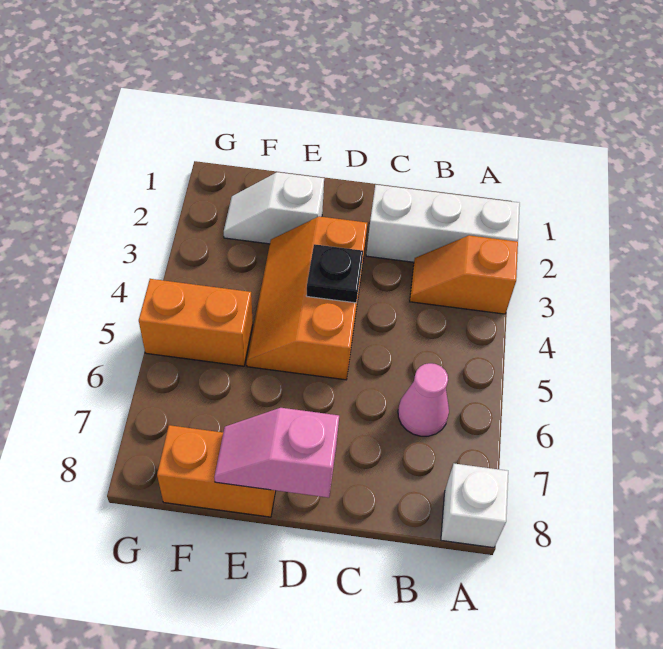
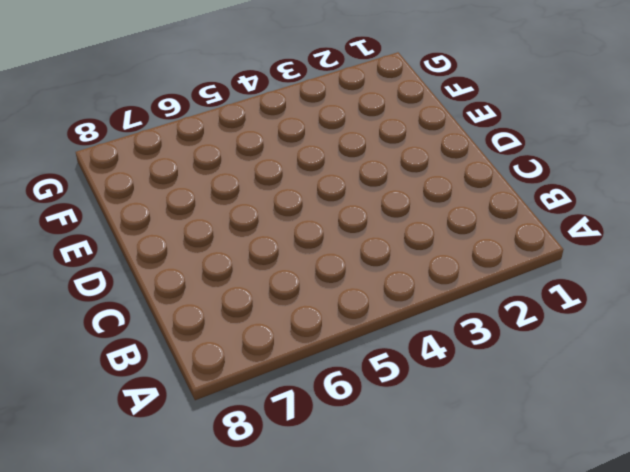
none -> white 1x3 brick [366,185,520,262]
none -> orange 1x2 slope [410,235,518,314]

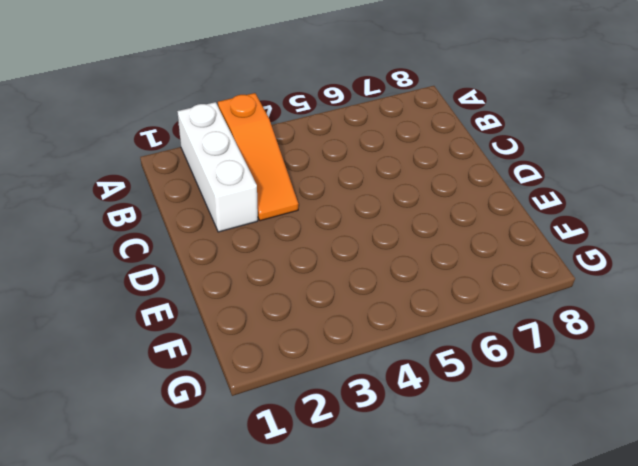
orange 1x3 slope [218,93,299,221] -> orange 1x2 slope [410,235,518,314]
none -> white 1x1 brick [441,463,508,548]
none -> pink 1x1 cone [398,363,449,436]

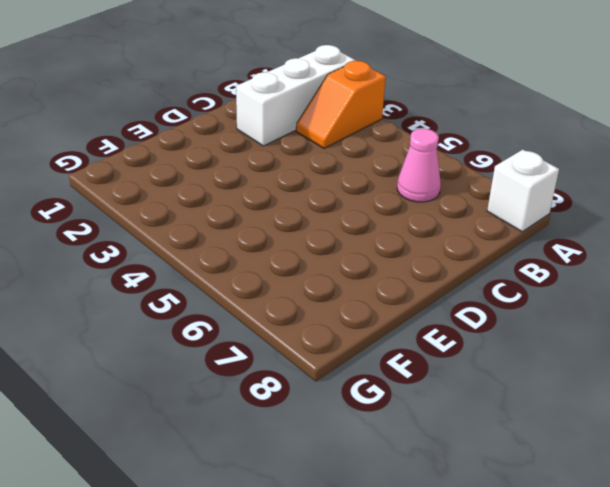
none -> orange 2x3 slope [247,216,367,380]
none -> white 1x2 slope [224,172,324,244]

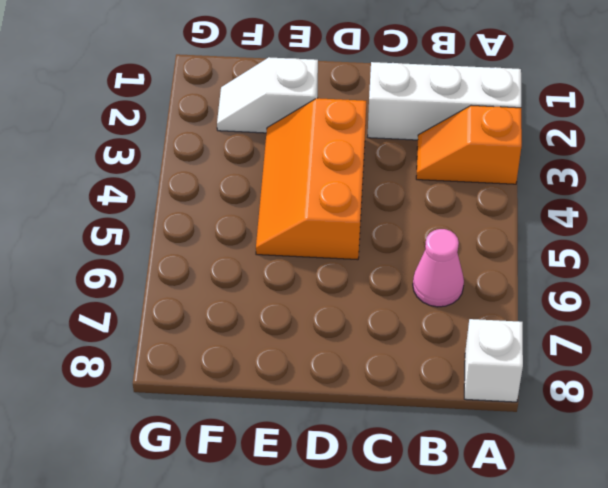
none -> orange 1x2 brick [157,425,276,517]
none -> orange 1x2 brick [139,279,253,366]

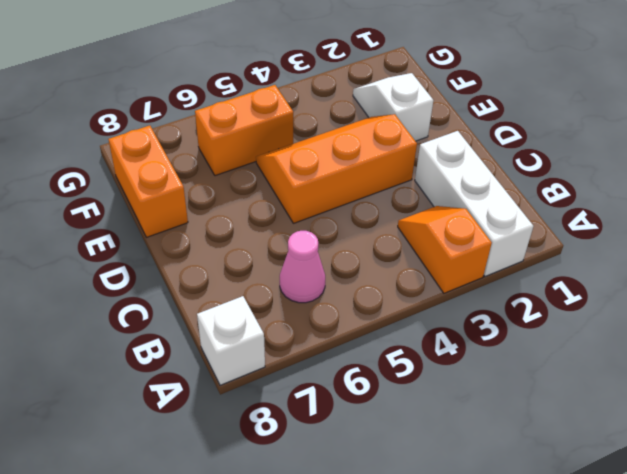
orange 1x2 brick [195,85,293,176] -> orange 1x2 brick turned to [139,279,253,366]
none -> black 1x1 plate [306,244,363,303]
none -> pink 1x2 slope [214,408,339,498]

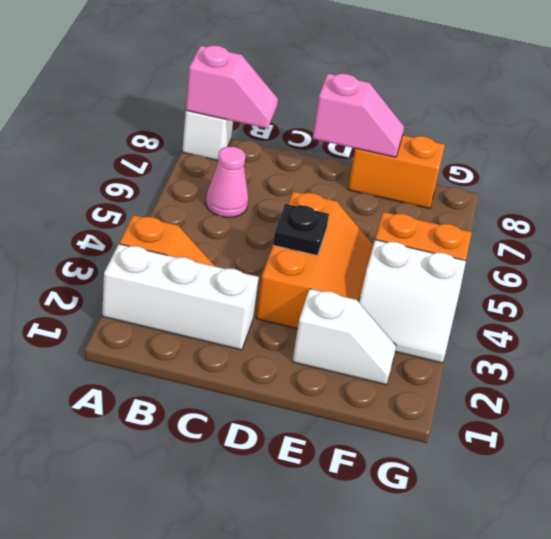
pink 1x2 slope [186,45,278,129] -> none
white 2x2 slope [359,240,466,363] -> none

